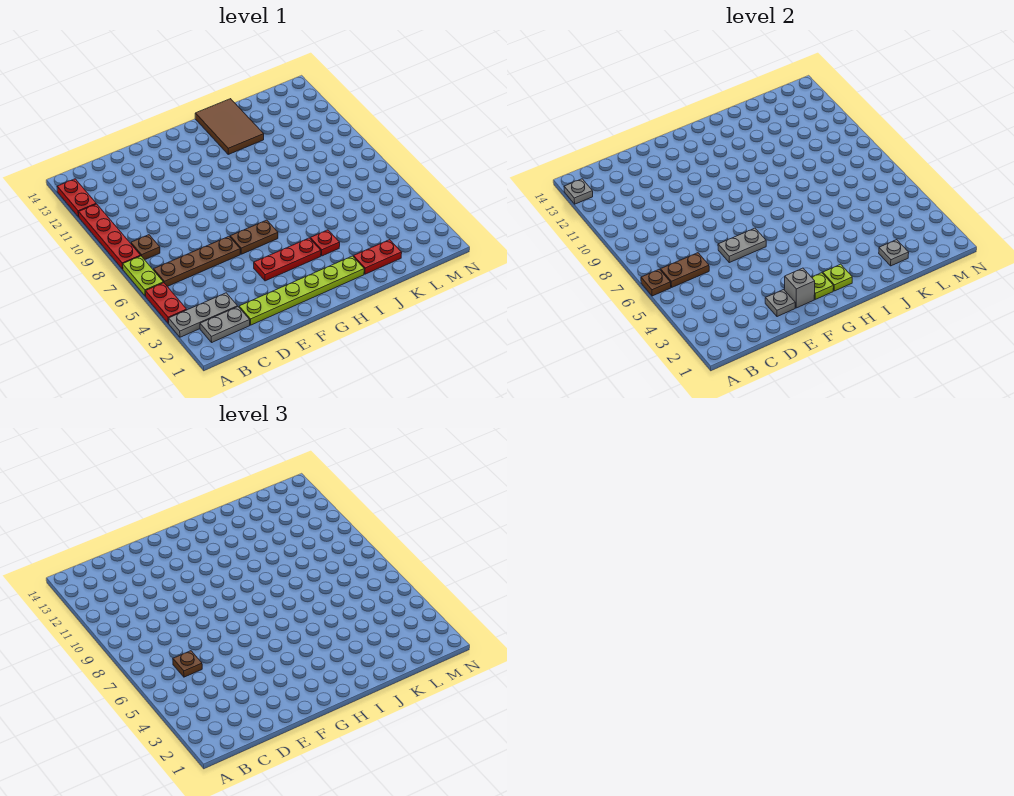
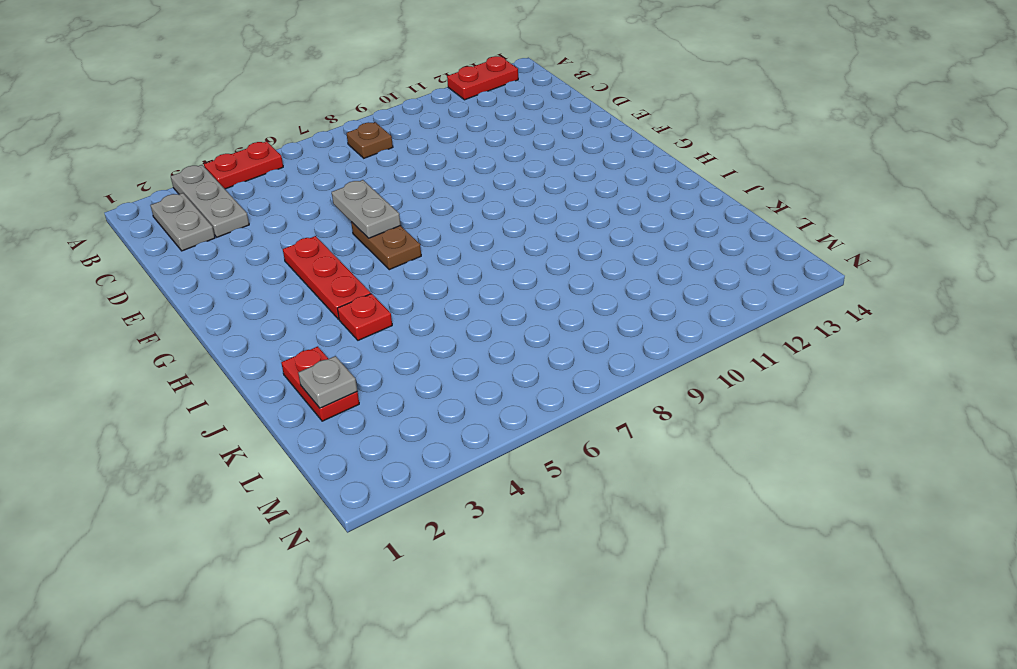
none -> lime 1x2 plate [123,256,163,296]
none -> red 1x4 plate [79,204,141,269]
none -> brown 1x4 plate [153,237,240,286]

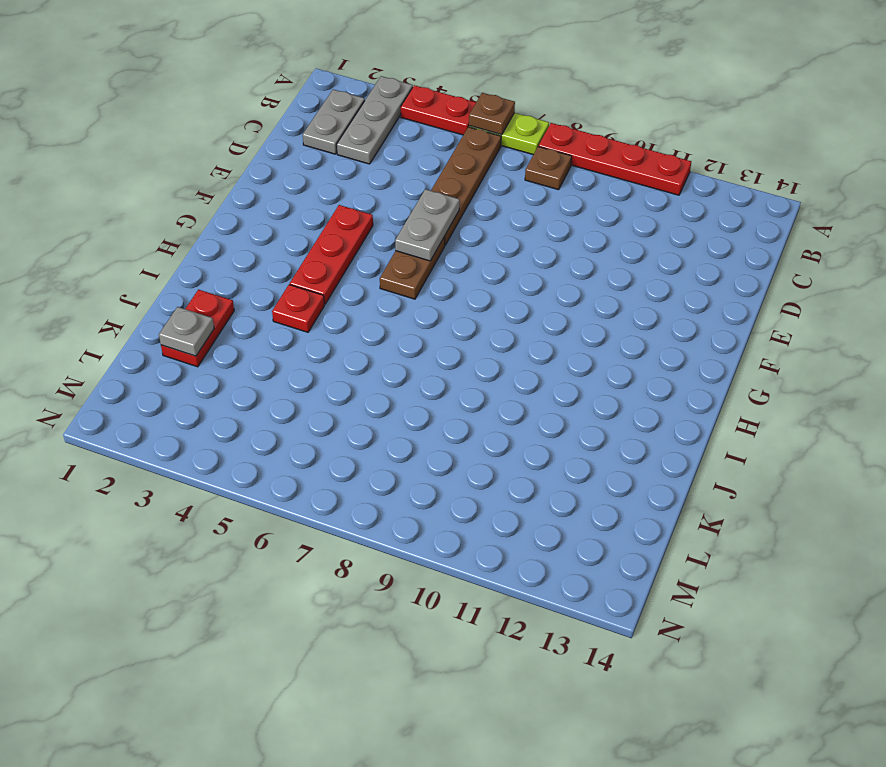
none -> red 1x2 plate [57,179,96,217]
none -> lime 1x6 plate [239,256,364,325]
none -> brown 2x3 tile [195,99,264,154]

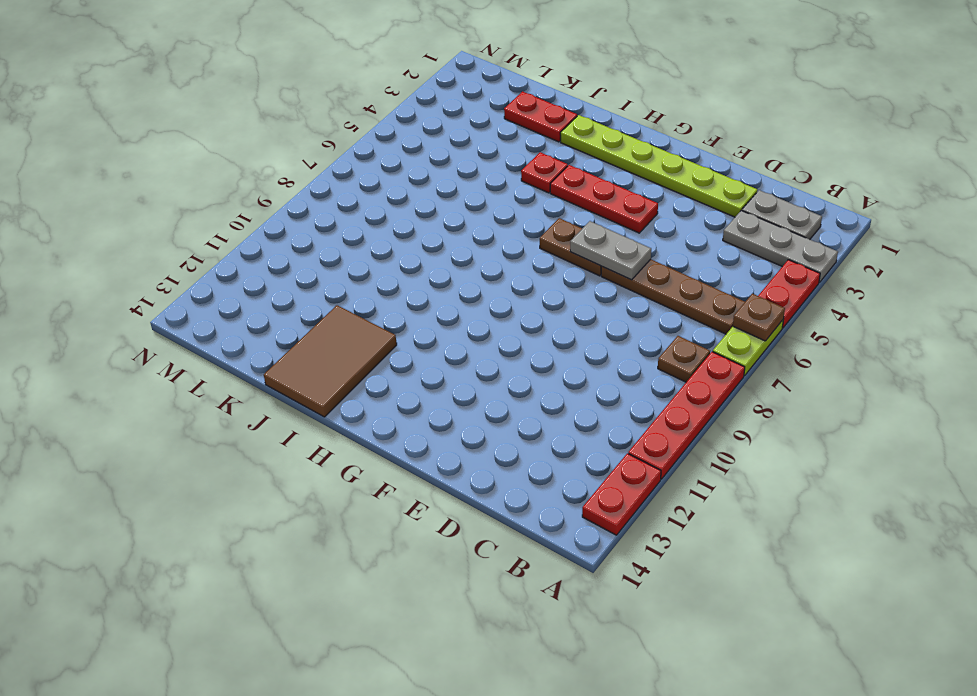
none -> grey 1x1 plate [564,179,593,204]
none -> brown 1x2 plate [660,253,709,287]
none -> grey 1x1 plate [765,290,795,317]

